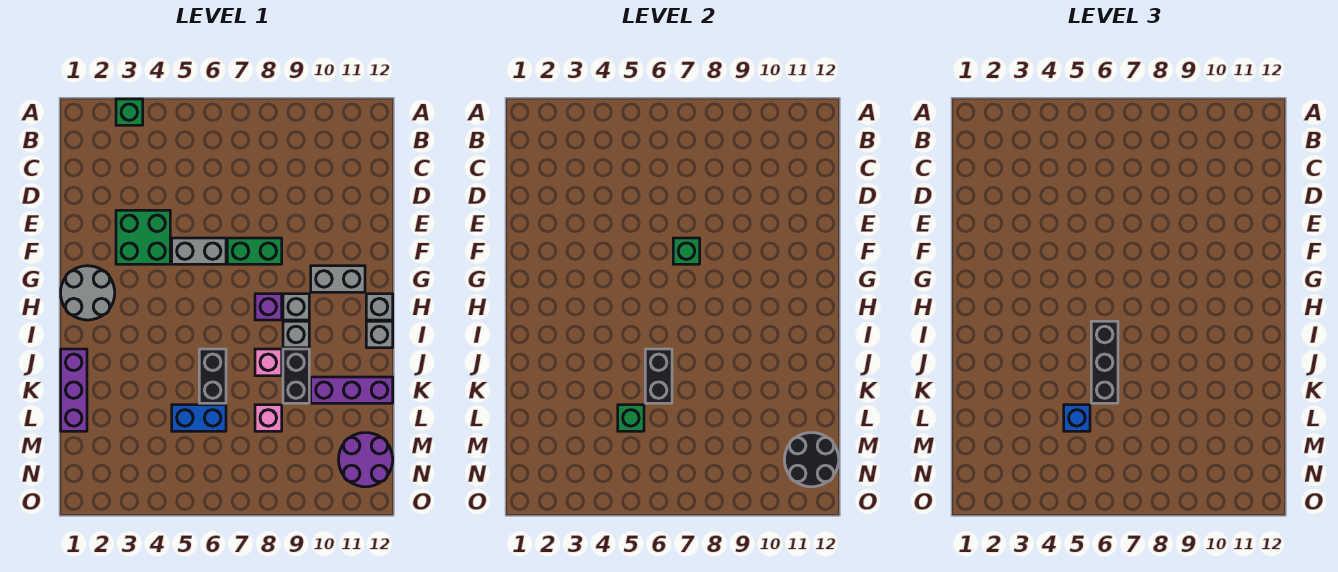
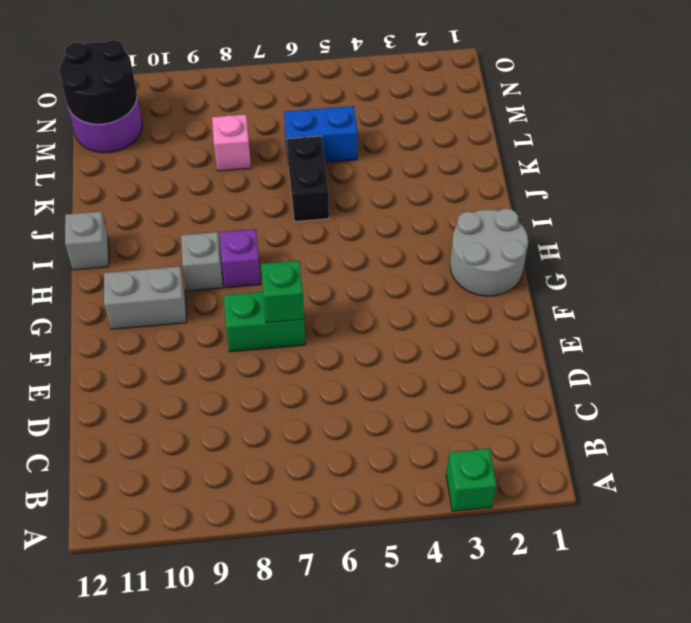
none -> green 2x2 brick [116,210,170,264]
none -> grey 1x2 brick [172,238,226,264]
none -> grey 1x1 brick [366,294,393,320]

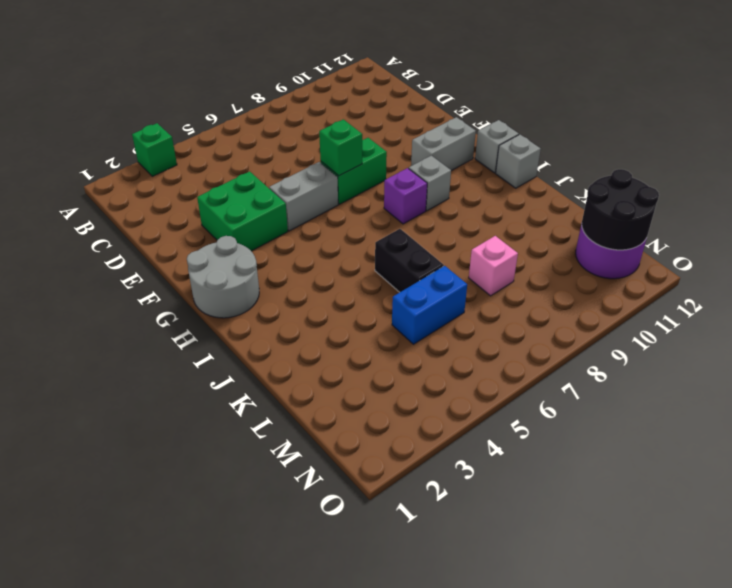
none -> grey 1x1 brick [283,321,309,348]
none -> purple 1x3 brick [61,349,87,431]
none -> pink 1x1 brick [255,349,282,376]

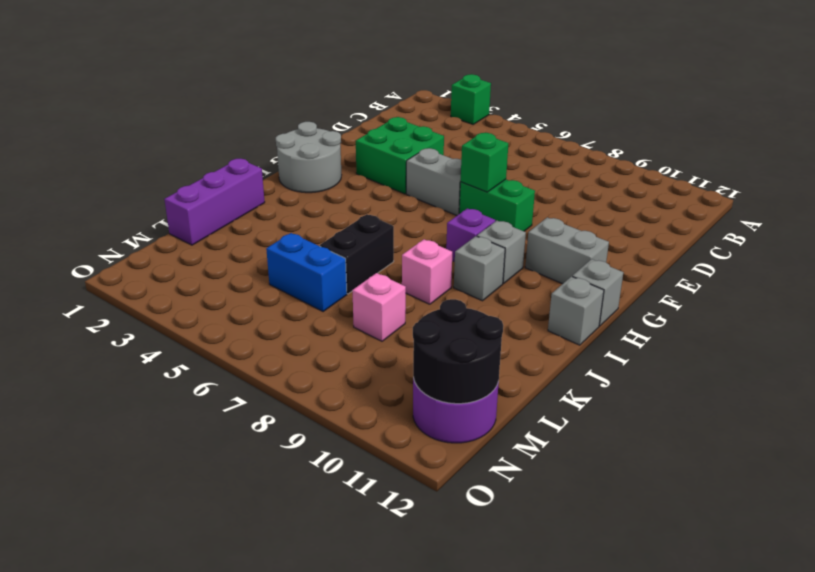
none -> black 1x2 brick [283,349,309,403]
none -> purple 1x3 brick [311,377,393,403]
none -> black 1x2 brick [645,349,672,403]

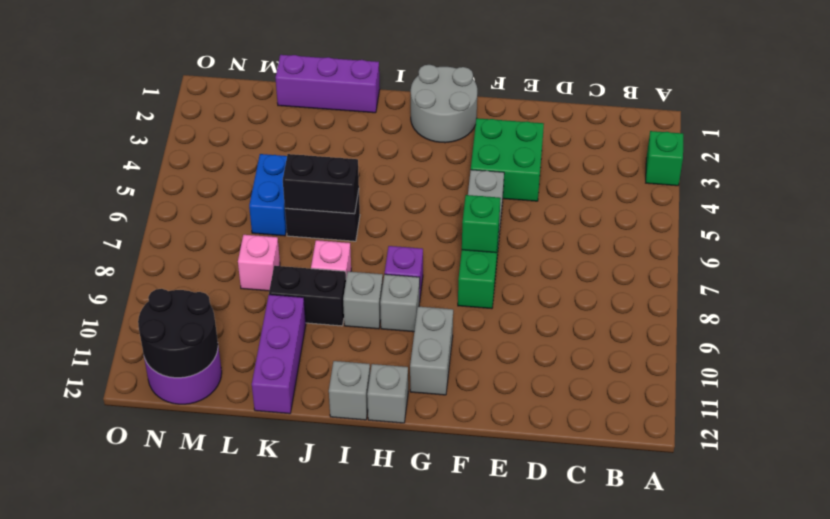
none -> green 1x1 brick [618,405,644,431]
none -> black 1x3 brick [1091,321,1118,403]
none -> blue 1x1 brick [1064,405,1090,431]

